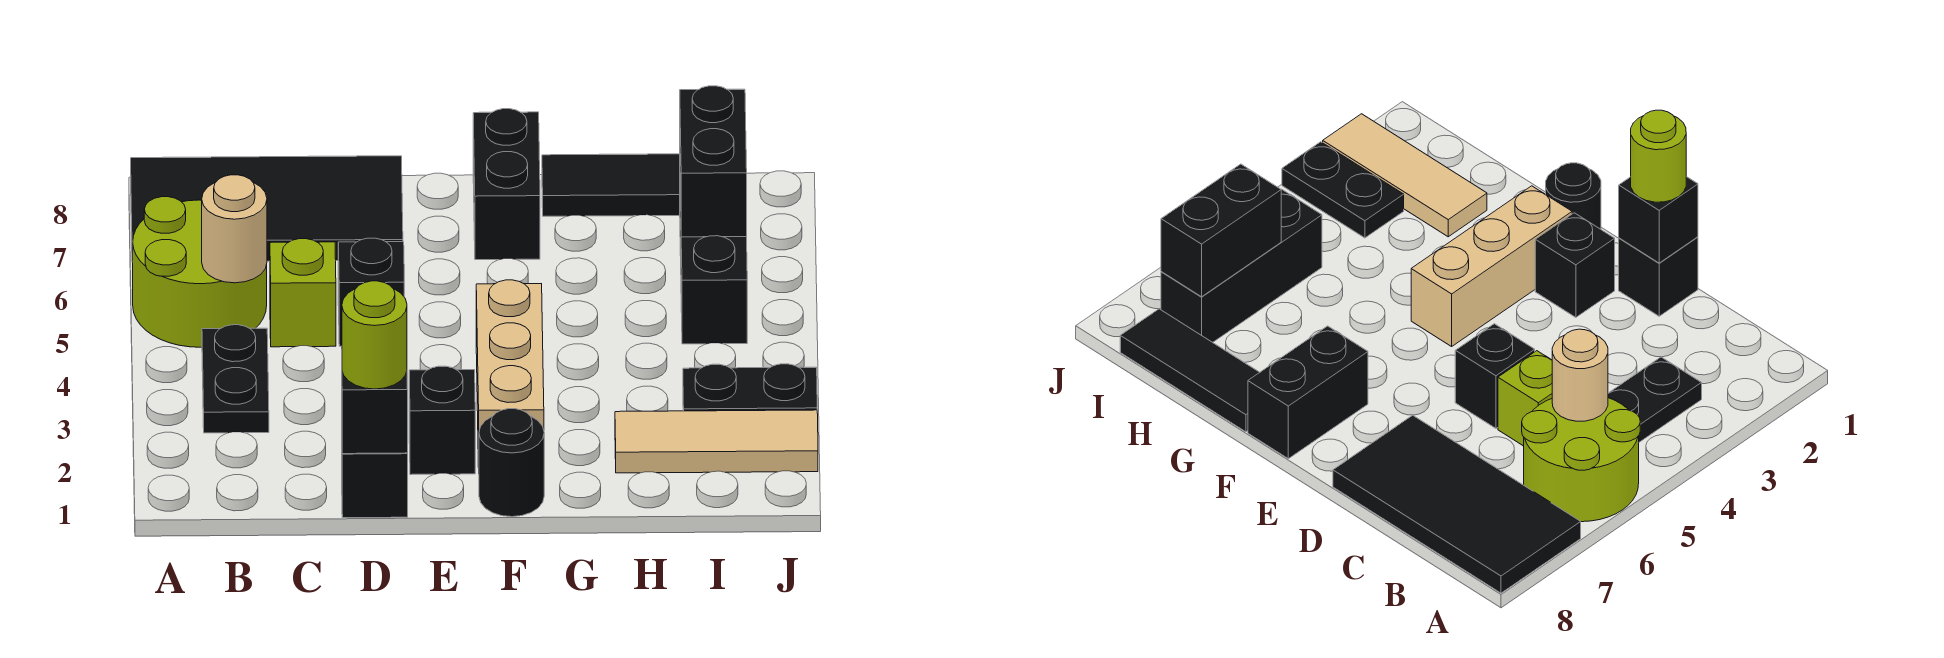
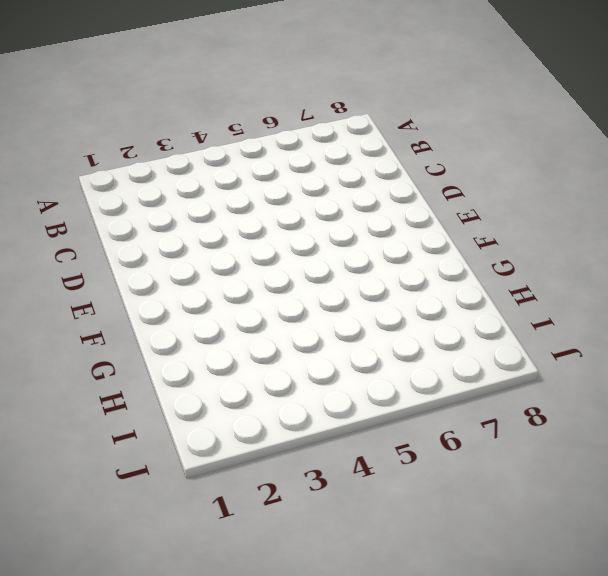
none -> lime 2x2 round brick [133,197,267,347]
none -> black 2x4 tile [131,156,403,262]
none -> black 1x2 plate [202,325,269,433]

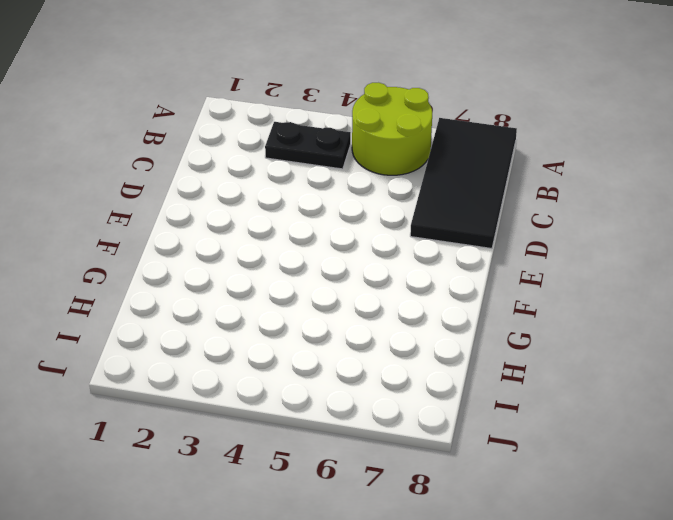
none -> lime 1x1 brick [270,239,336,347]
none -> black 1x1 brick [342,453,408,518]
none -> black 1x1 brick [338,238,404,346]

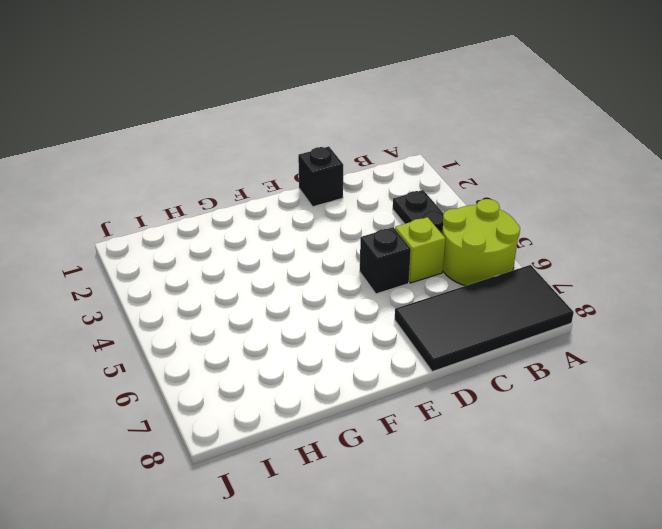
none -> black 1x1 brick [409,366,475,475]
none -> black 1x1 round brick [479,409,544,517]
none -> tan 1x3 brick [476,280,544,467]

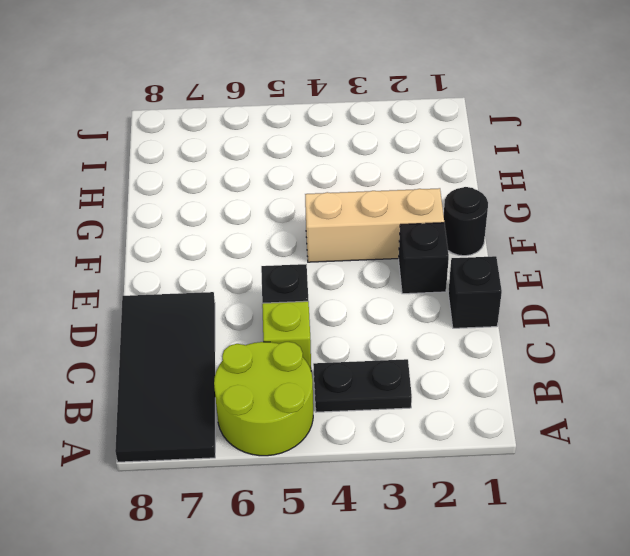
none -> black 1x2 brick [473,109,540,260]
none -> black 1x3 tile [542,154,680,216]
none -> tan 1x3 tile [615,410,818,473]

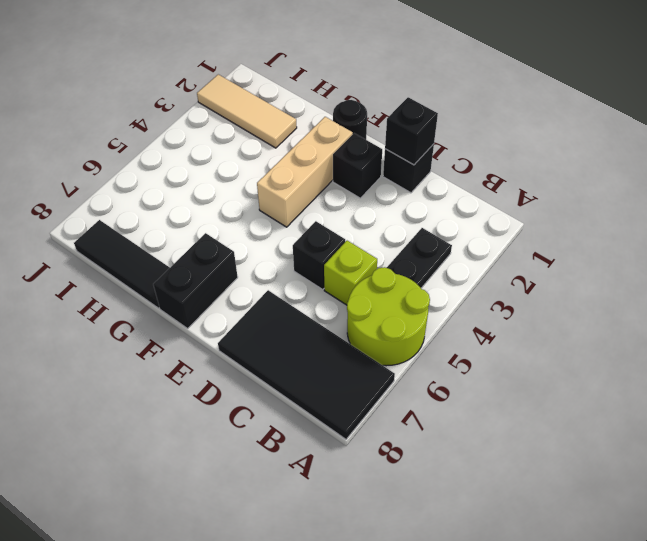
none -> black 1x2 plate [683,364,817,411]
none -> black 1x3 brick [680,192,747,344]
none -> tan 1x1 round brick [202,175,267,283]

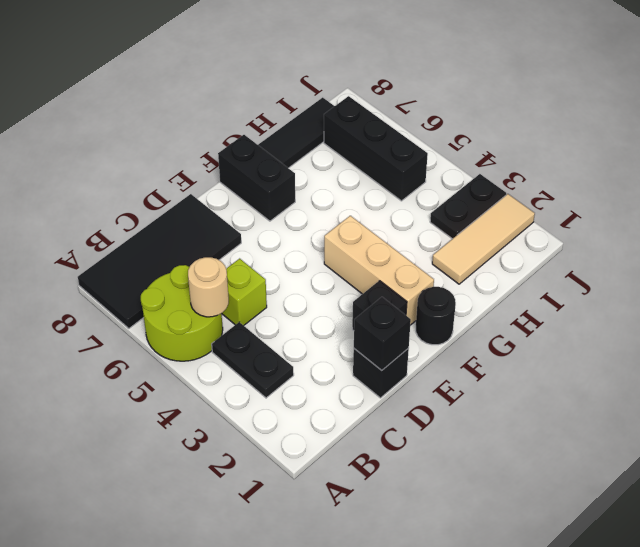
none -> black 1x1 brick [338,238,404,346]
none -> black 1x2 brick [680,86,747,237]
none -> lime 1x1 round brick [342,281,407,389]

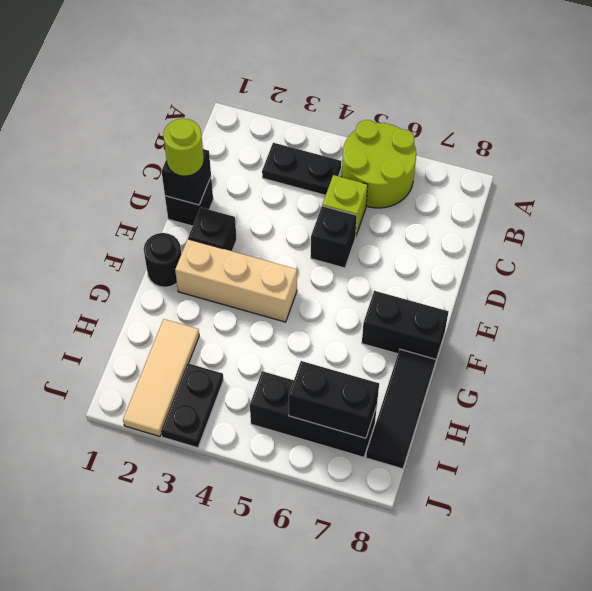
none -> black 2x4 tile [131,156,403,262]
none -> tan 1x1 round brick [202,175,267,283]

